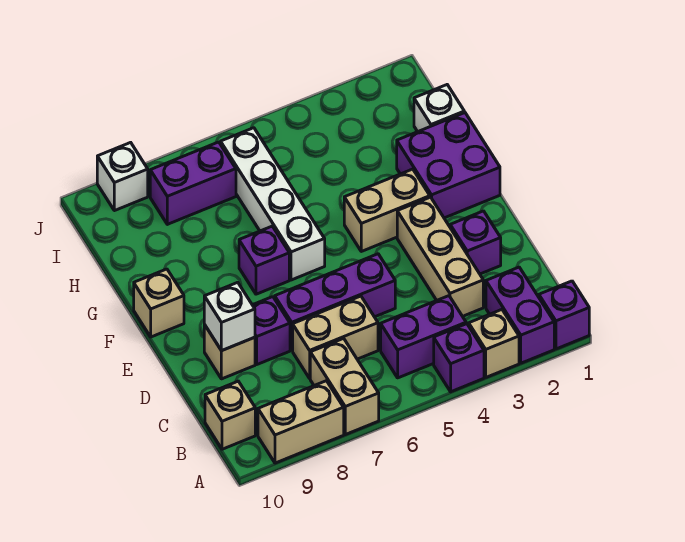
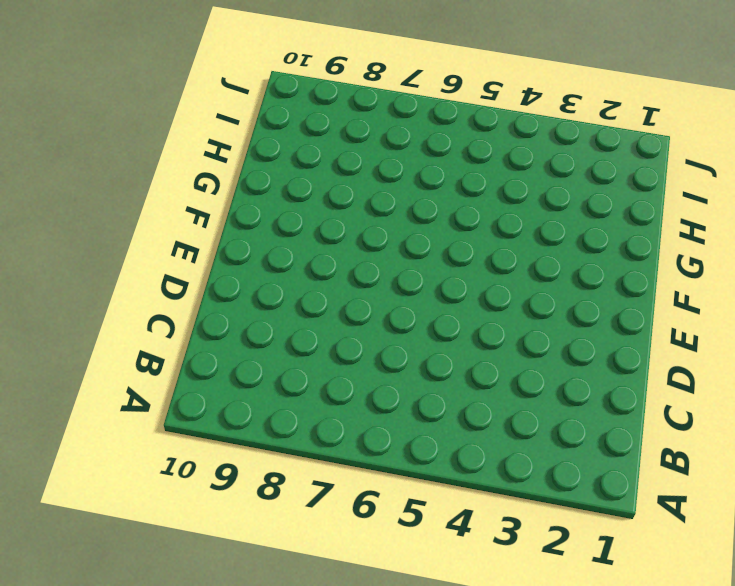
none -> purple 1x1 brick [539,281,589,349]
none -> purple 1x2 brick [486,267,554,363]
none -> tan 1x1 brick [469,310,519,377]

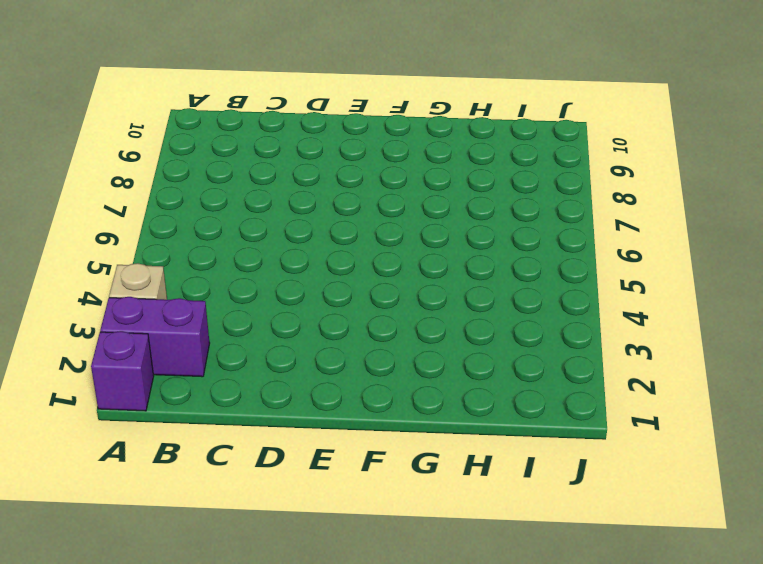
none -> purple 1x1 brick [434,324,484,392]
none -> tan 1x2 brick [310,338,379,435]
none -> tan 1x2 brick [258,381,344,463]

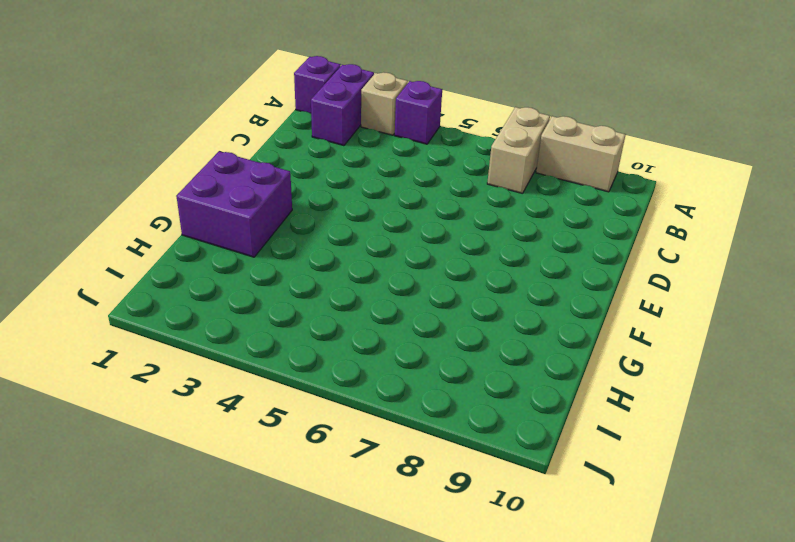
none -> purple 1x2 brick [381,296,466,378]
none -> tan 1x1 brick [205,381,255,449]
none -> tan 1x3 brick [397,197,483,316]

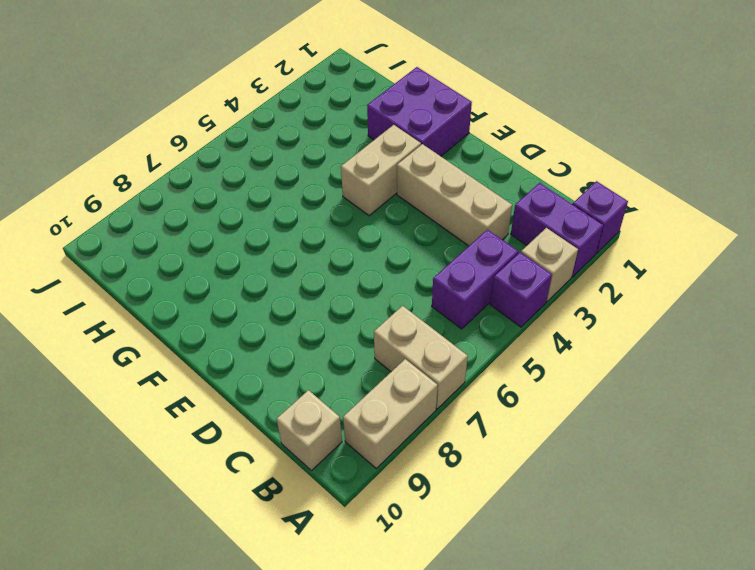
none -> tan 1x2 brick [293,296,378,378]
none -> purple 1x1 brick [450,211,501,274]
none -> purple 1x3 brick [275,254,395,350]

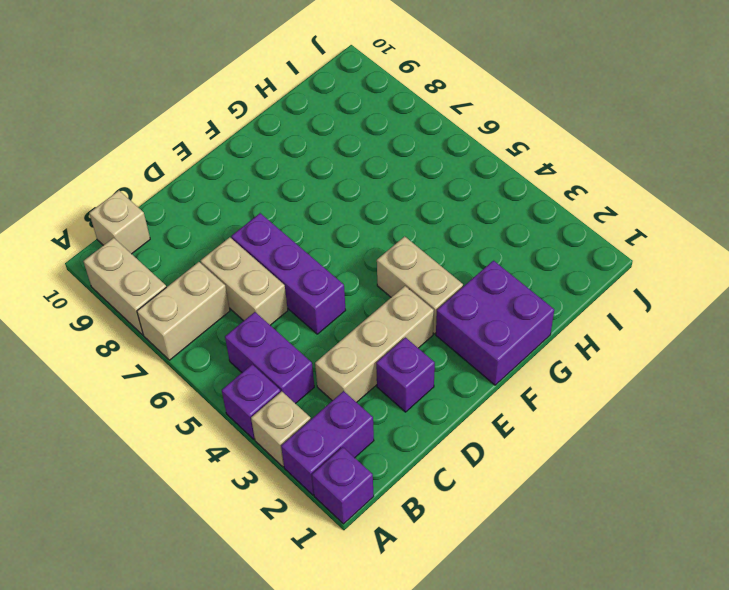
none -> purple 1x1 brick [253,297,290,364]
none -> tan 1x1 brick [204,325,255,379]
none -> white 1x4 brick [221,128,325,280]

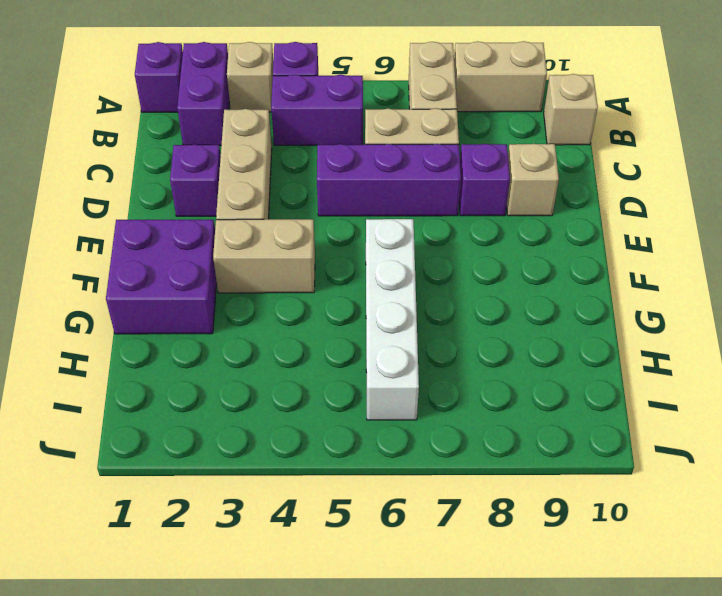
none -> purple 1x1 brick [239,226,289,294]
none -> tan 1x1 brick [134,269,184,337]
none -> white 1x1 brick [414,85,464,132]

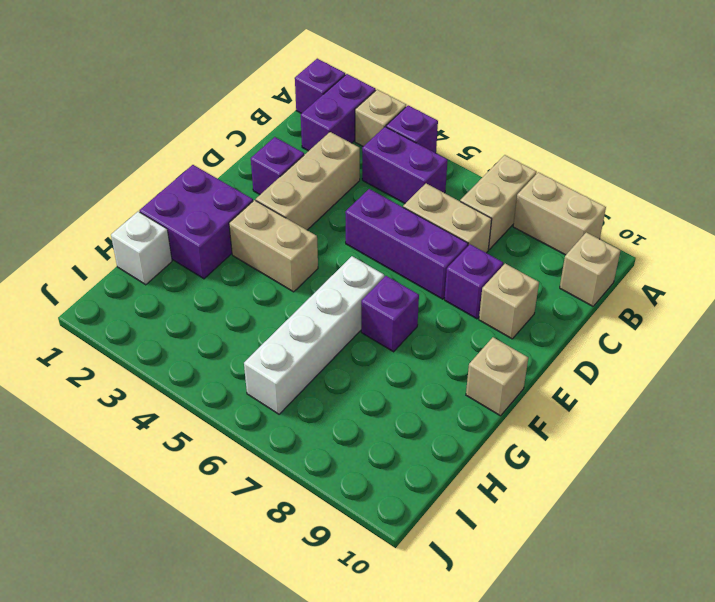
none -> purple 1x2 brick [150,142,236,224]
none -> white 1x1 brick [97,142,148,211]
none -> white 1x1 brick [204,282,255,351]

